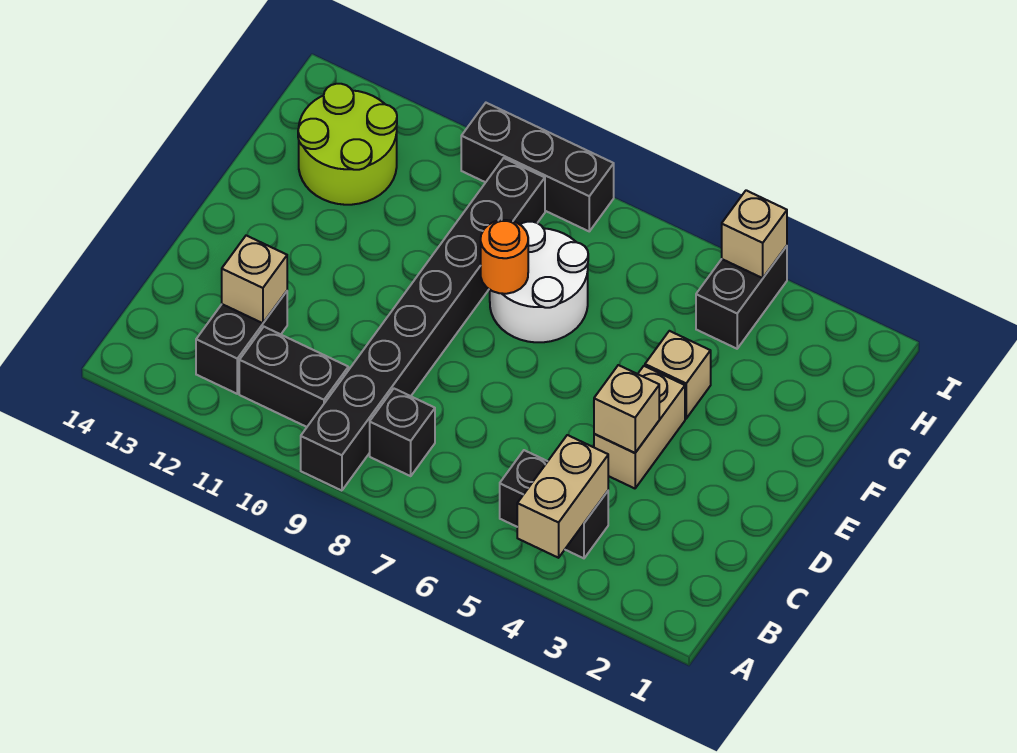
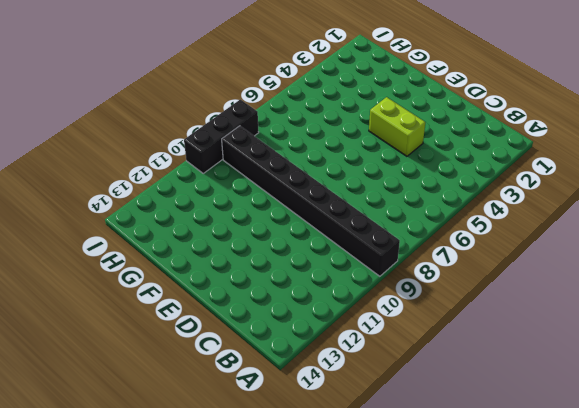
lime 1x2 brick [369,97,425,156] -> tan 1x2 brick [594,366,685,488]
none -> black 1x2 brick [500,450,608,558]
none -> black 1x1 brick [370,389,435,476]
none -> black 1x2 brick [239,327,348,427]

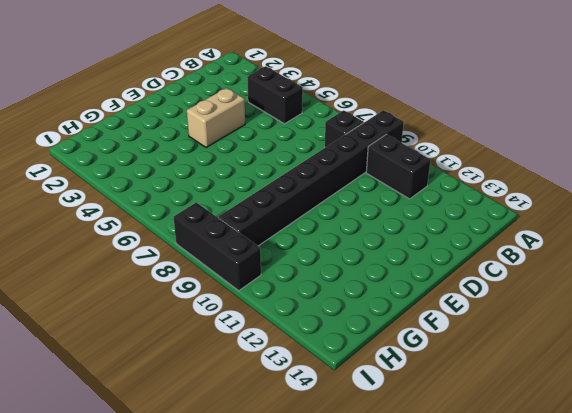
none -> black 1x2 brick [196,291,287,394]
none -> tan 1x1 brick [645,331,711,419]
none -> white 2x2 round brick [490,222,588,342]

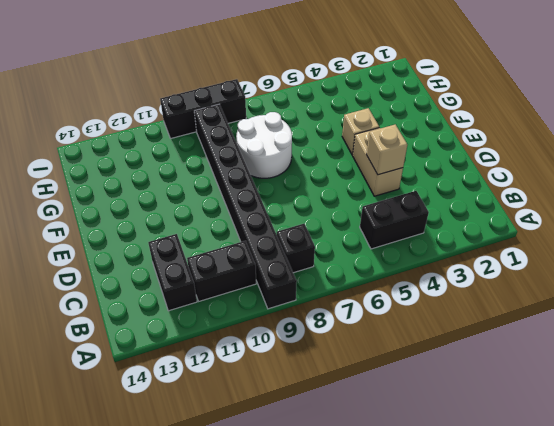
none -> lime 2x2 round brick [298,84,397,205]
none -> black 1x2 brick [696,246,787,349]
none -> tan 1x2 brick [517,435,608,558]

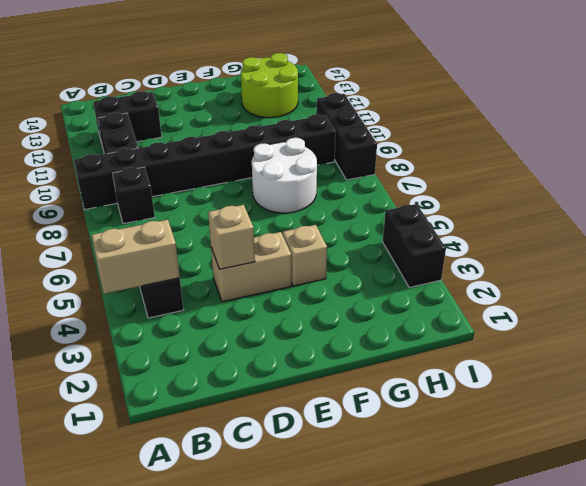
black 1x2 brick [383,204,446,287] -> black 1x2 brick turned to [696,246,787,349]
none -> tan 1x1 brick [222,236,287,323]
none -> orange 1x1 round brick [481,220,528,294]
none -> tan 1x1 brick [722,190,787,278]

